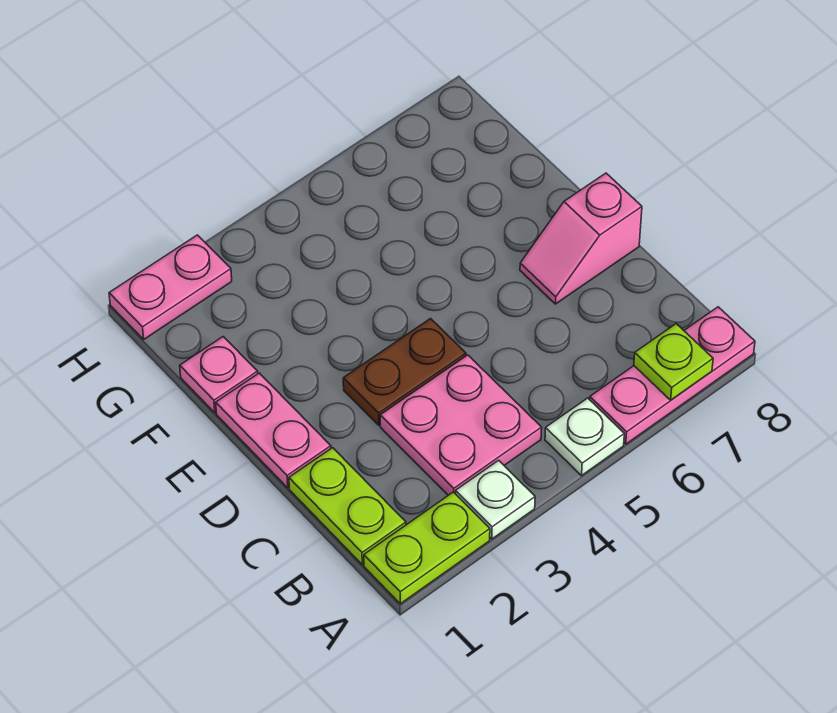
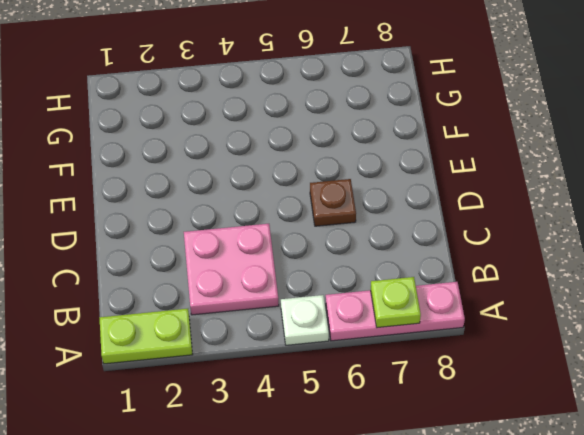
brown 1x1 plate [310,179,356,226] -> none
none -> white 1x1 plate [456,460,535,539]
none -> lime 1x2 plate [289,448,406,565]
none -> pink 1x2 plate [216,373,331,488]

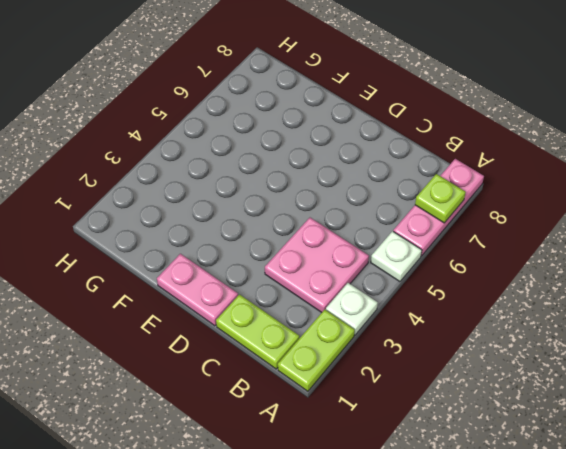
none -> brown 1x2 plate [343,319,466,425]
none -> pink 1x2 slope [520,173,642,304]
none -> pink 1x1 plate [180,337,258,413]

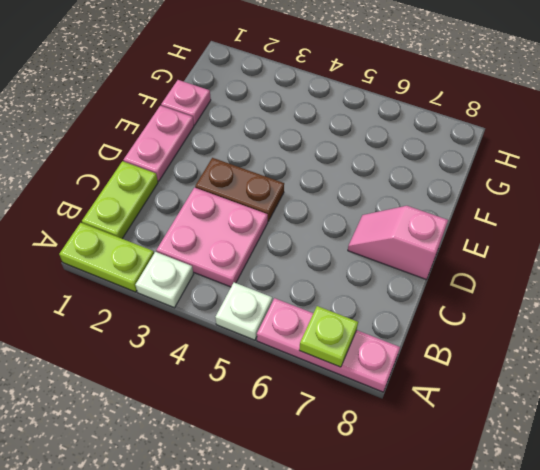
none -> pink 1x2 plate [109,235,232,339]

